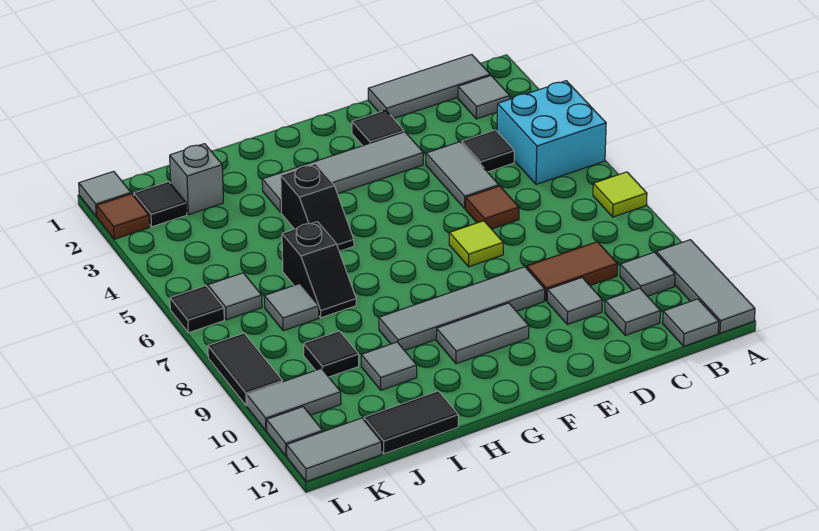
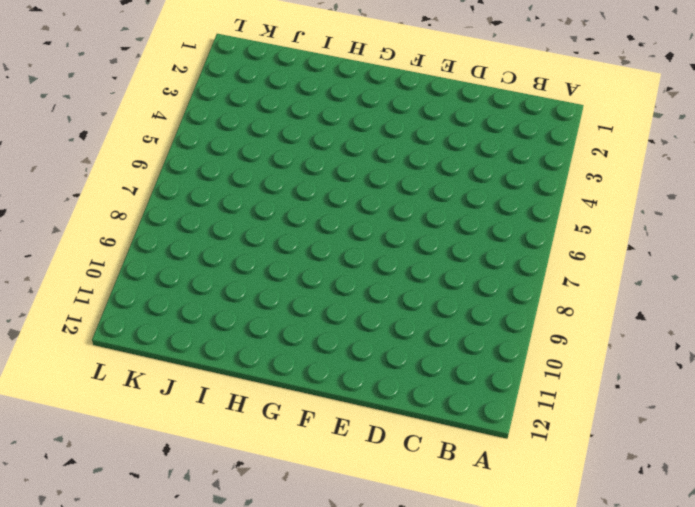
none -> cyan 2x2 brick [497,81,606,184]
none -> lime 1x1 tile [593,172,647,217]
none -> grey 1x3 tile [656,240,755,333]
none -> grey 1x3 tile [368,55,490,119]

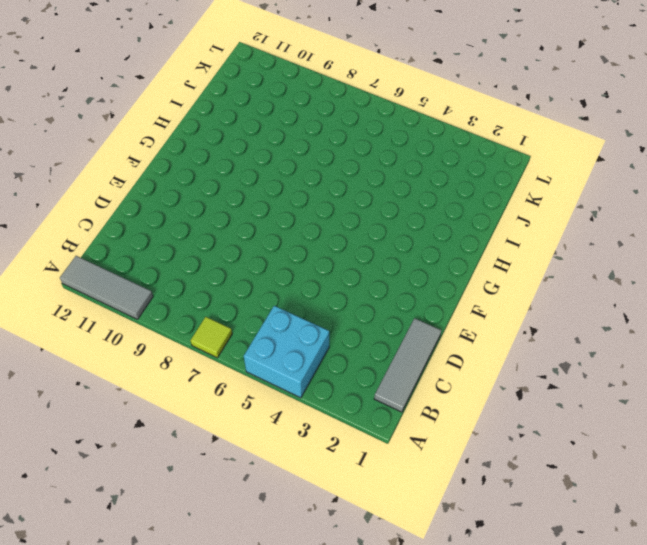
none -> grey 1x1 tile [458,76,510,119]
none -> grey 1x1 tile [620,252,675,296]
none -> grey 1x1 tile [663,299,719,346]
none -> black 1x1 tile [462,130,514,172]

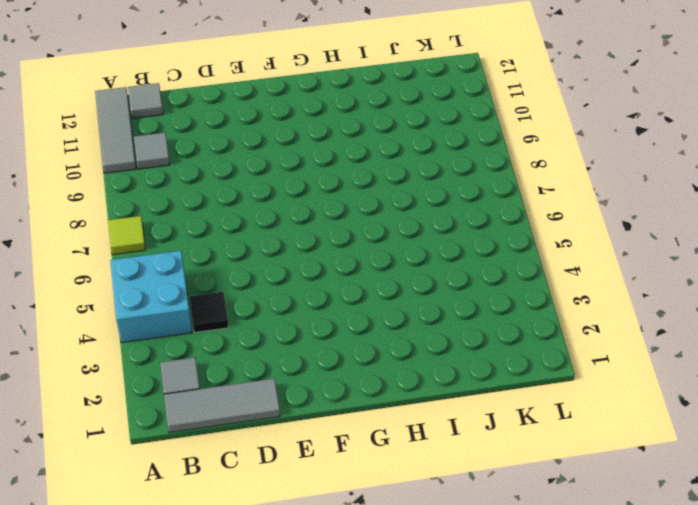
none -> brown 1x2 tile [527,242,618,301]
none -> grey 1x1 tile [605,288,660,335]
none -> grey 1x2 tile [426,142,499,209]
none -> brown 1x1 tile [466,186,519,229]

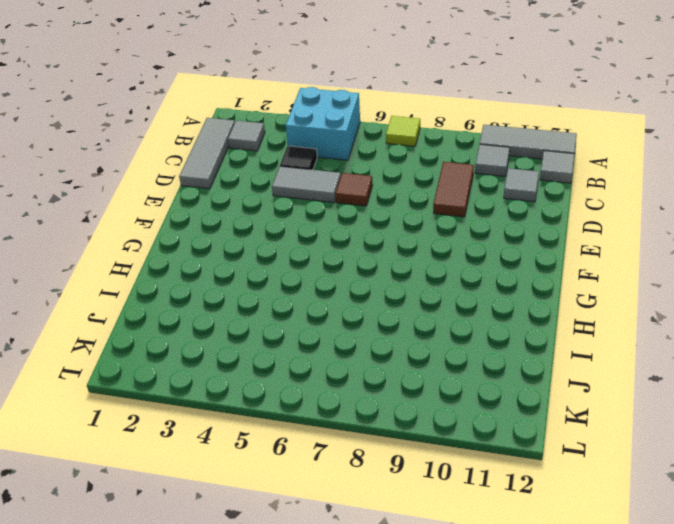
none -> grey 1x1 tile [547,278,602,324]
none -> black 1x1 tile [352,110,404,146]
none -> grey 1x4 tile [262,132,423,212]
none -> lime 1x1 tile [449,221,503,267]

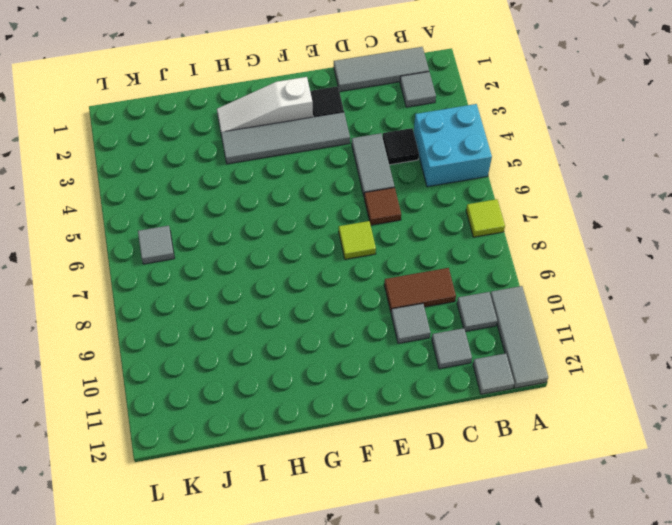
white 1x3 slope [217,77,313,132] -> none
none -> grey 1x4 tile [379,267,545,350]
none -> grey 1x2 tile [436,303,529,364]
none -> black 1x2 slope [281,164,354,252]
none -> black 1x2 slope [282,222,356,318]

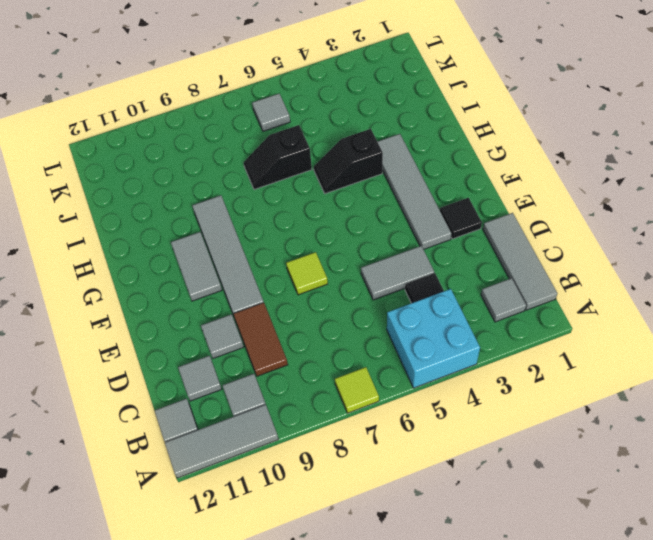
none -> brown 1x1 tile [466,186,519,229]
none -> grey 1x1 tile [361,342,417,390]
none -> black 1x2 tile [364,391,458,454]
none -> grey 1x1 brick [170,144,223,215]

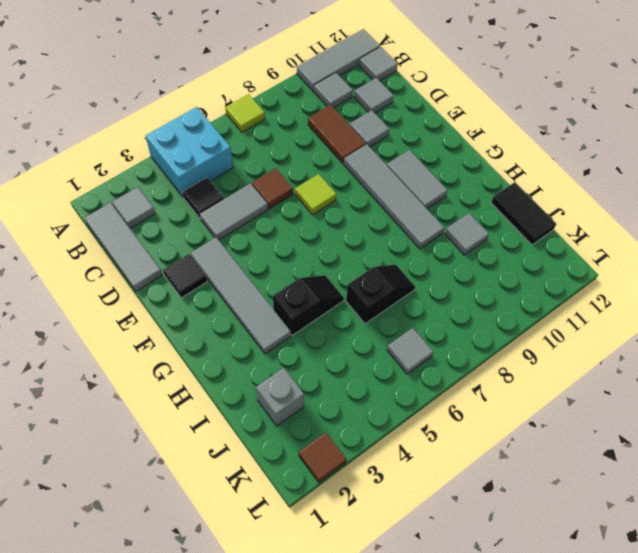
none -> grey 1x1 tile [264,284,319,331]
none -> black 1x1 tile [304,331,359,377]
none -> black 1x1 tile [134,182,187,227]
none -> grey 1x2 tile [247,369,341,431]

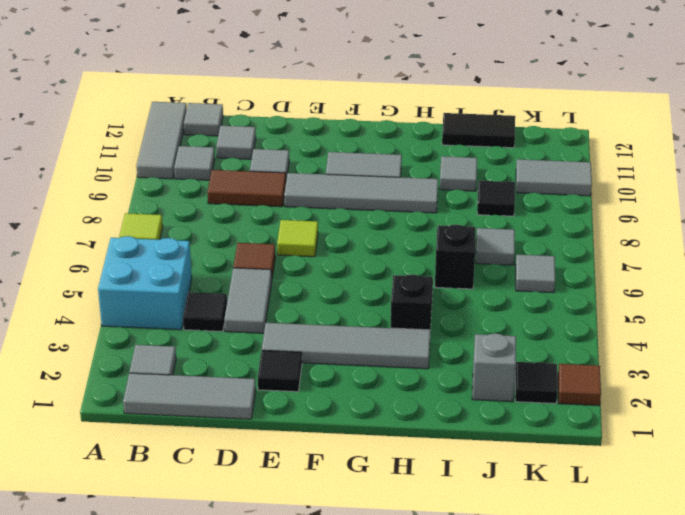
none -> grey 1x2 tile [287,418,382,482]
none -> grey 1x1 tile [79,171,131,217]
none -> black 1x1 tile [170,286,224,333]
none -> black 1x2 tile [208,333,282,406]

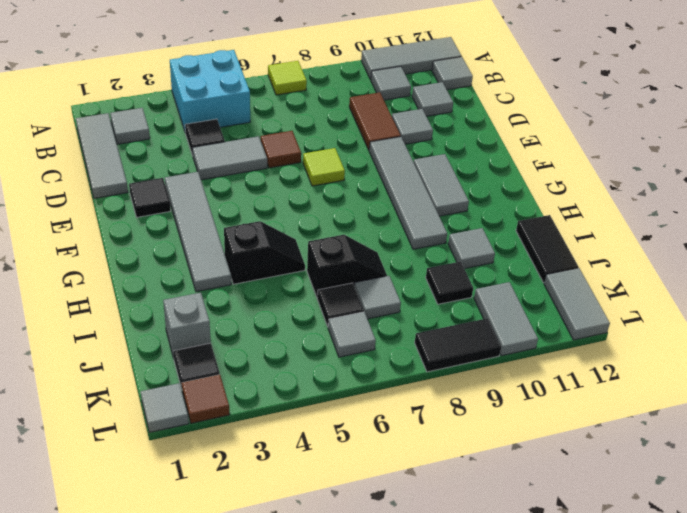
black 1x1 tile [317,283,364,326] -> black 1x1 tile moved to [170,286,224,333]
none -> grey 1x1 tile [267,407,323,456]

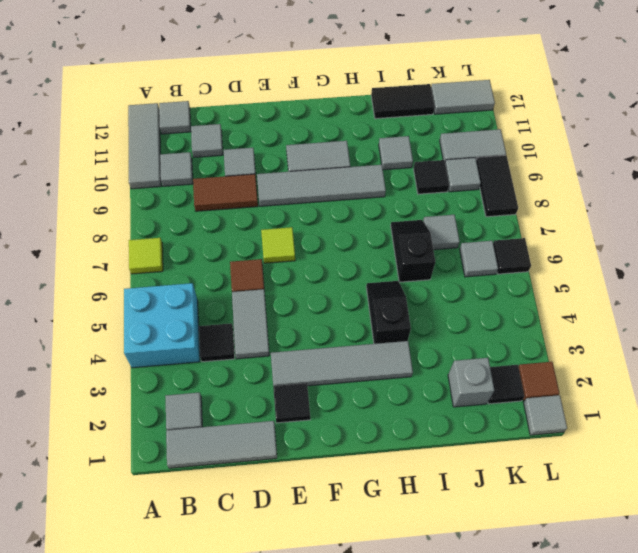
grey 1x1 tile [445,158,481,192] -> grey 1x1 tile moved to [267,407,323,456]

